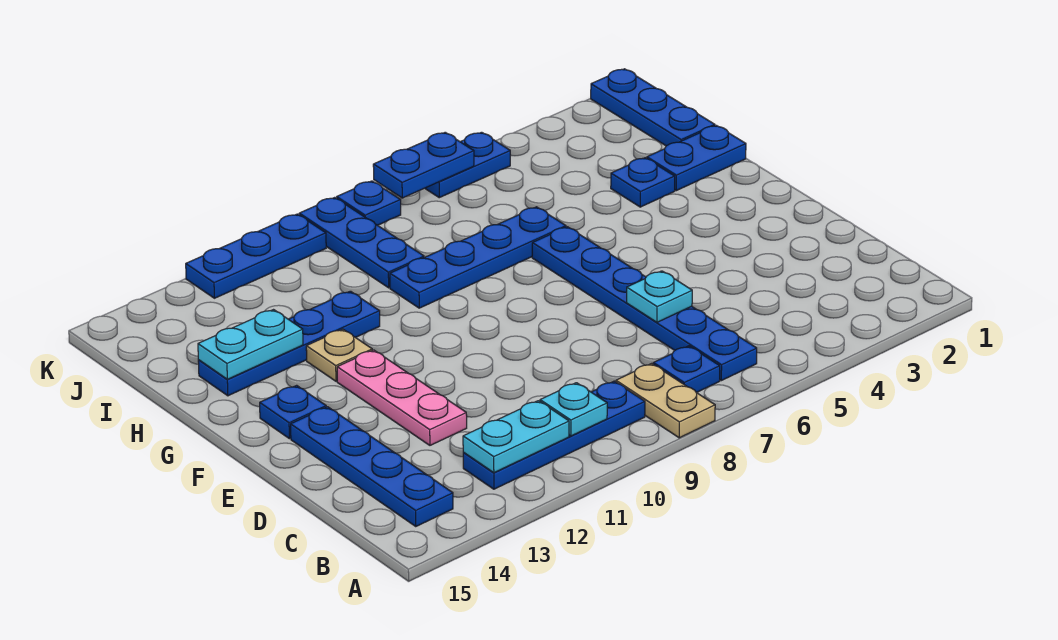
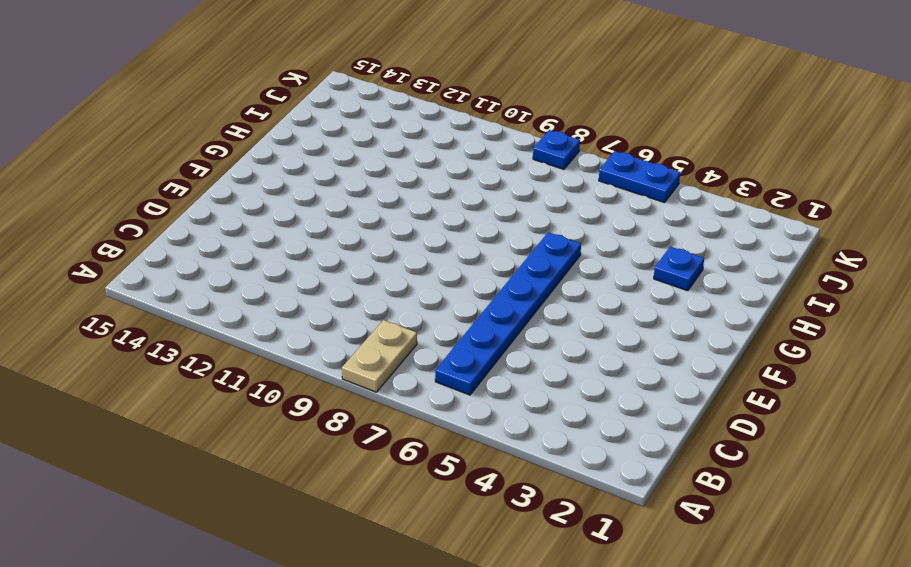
none -> blue 1x1 plate [653,346,720,393]
none -> blue 1x4 plate [463,381,645,489]
none -> blue 1x4 plate [291,407,453,527]

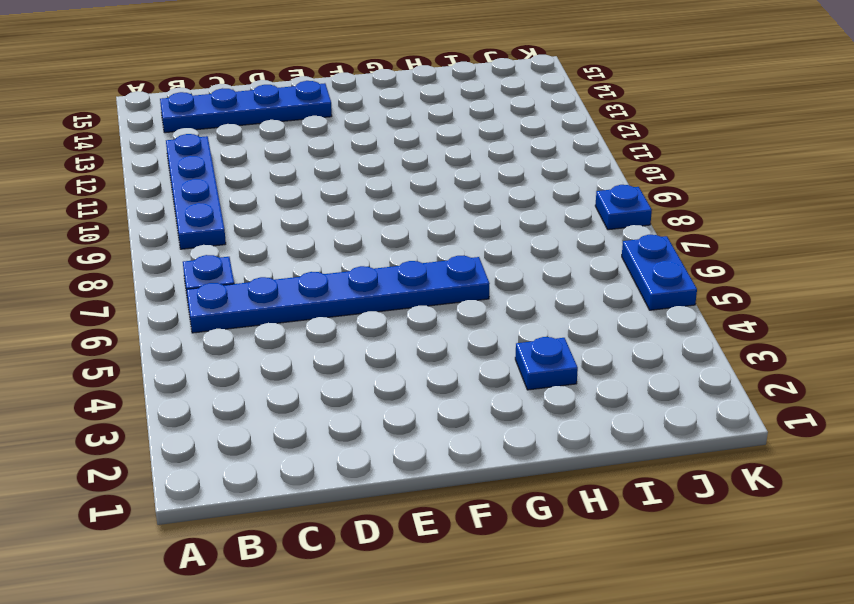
none -> tan 1x2 plate [616,363,715,438]
none -> pink 1x3 plate [337,350,467,445]
none -> blue 1x1 plate [260,385,326,439]

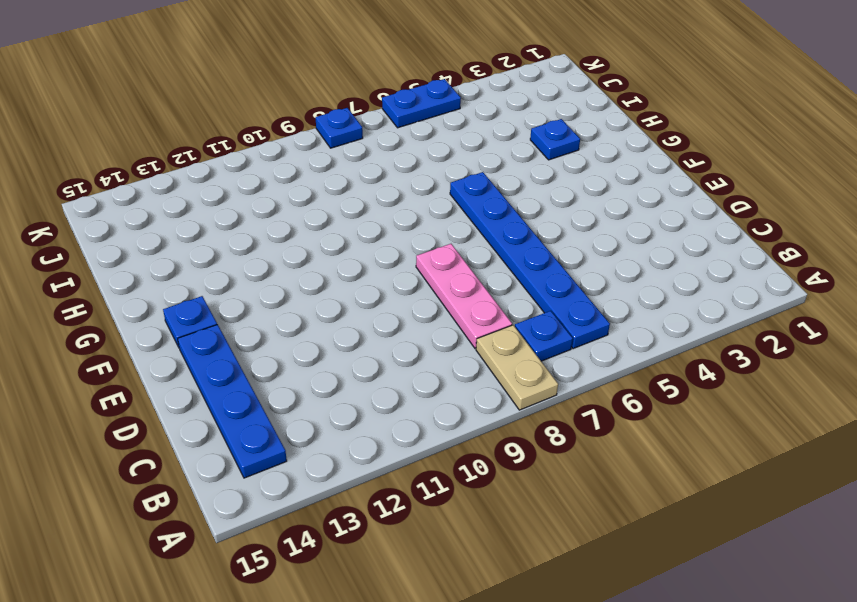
pink 1x3 plate [416,244,512,348] -> pink 1x3 plate moved to [337,350,467,445]
none -> blue 1x4 plate [463,381,645,489]
none -> tan 1x1 plate [306,329,372,381]
none -> blue 1x2 plate [647,125,746,191]

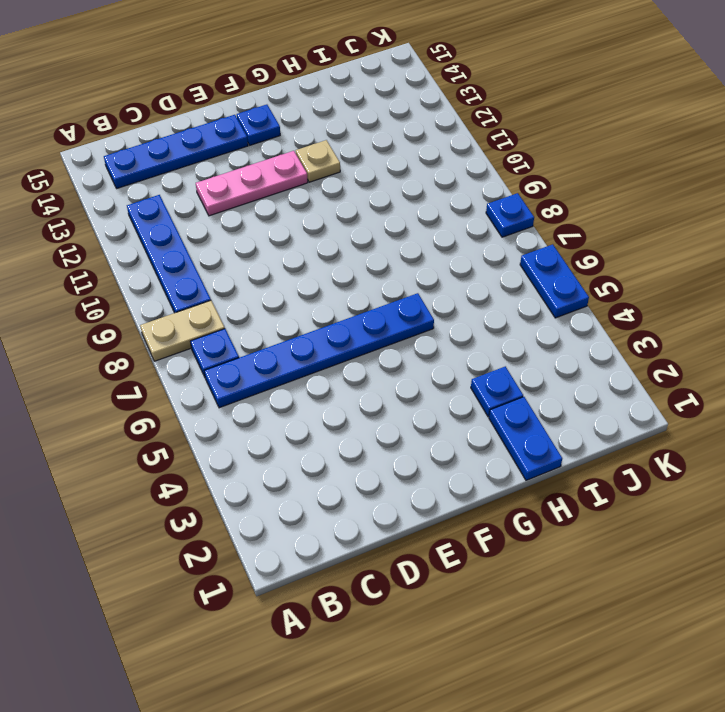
none -> blue 1x4 plate [390,207,566,308]
none -> blue 1x4 plate [198,291,380,396]
none -> blue 1x3 plate [591,69,715,146]

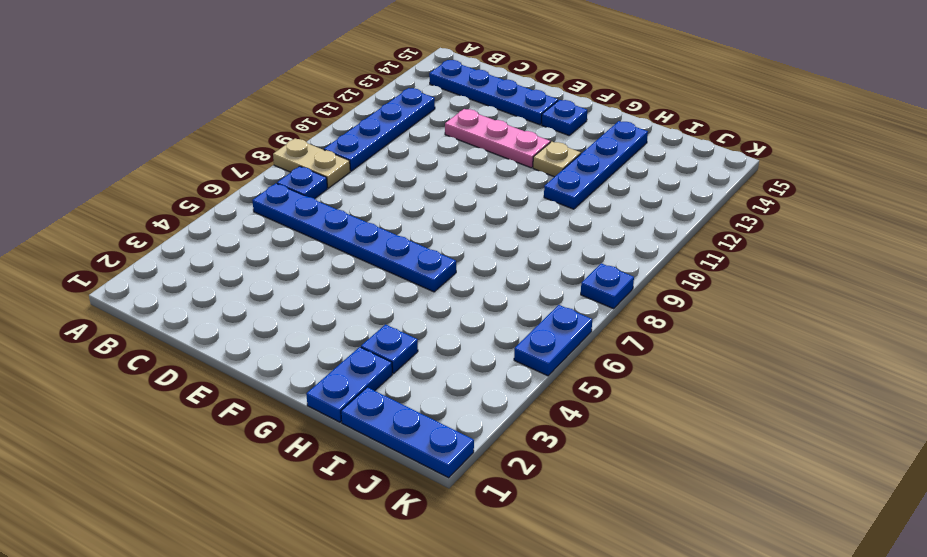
none -> blue 1x4 plate [390,207,566,308]
none -> blue 1x3 plate [299,197,424,288]
none -> blue 1x3 plate [186,214,326,298]

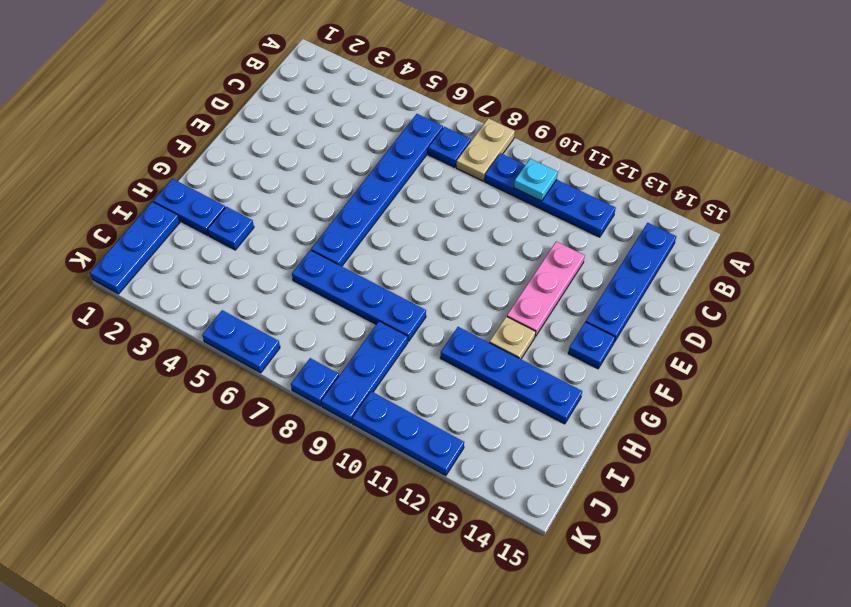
none -> cyan 1x2 plate [463,401,569,473]
none -> cyan 1x1 plate [627,271,692,322]
none -> cyan 1x2 plate [198,310,303,379]

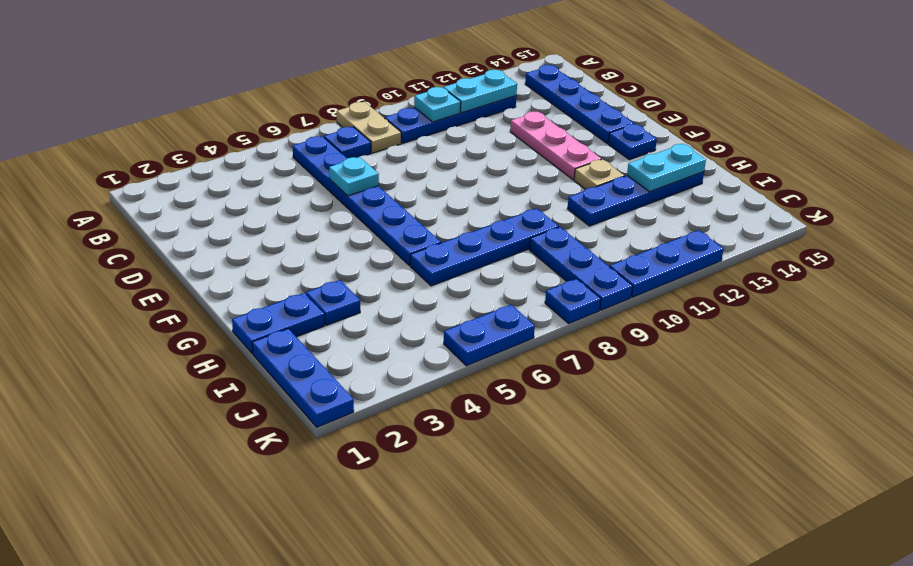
none -> blue 1x2 plate [373,132,474,198]

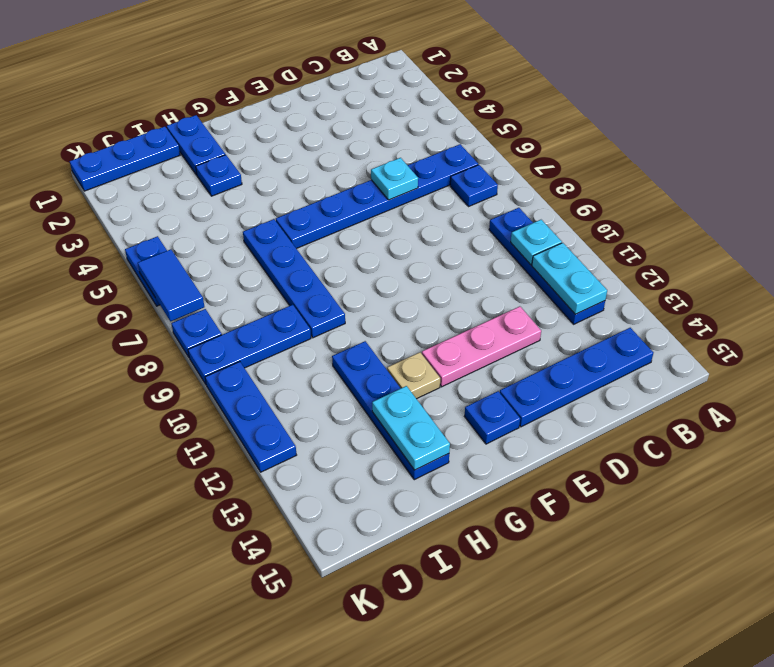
blue 1x2 tile [138,249,204,321] -> blue 1x2 plate [373,132,474,198]
none -> tan 1x2 plate [616,363,715,438]

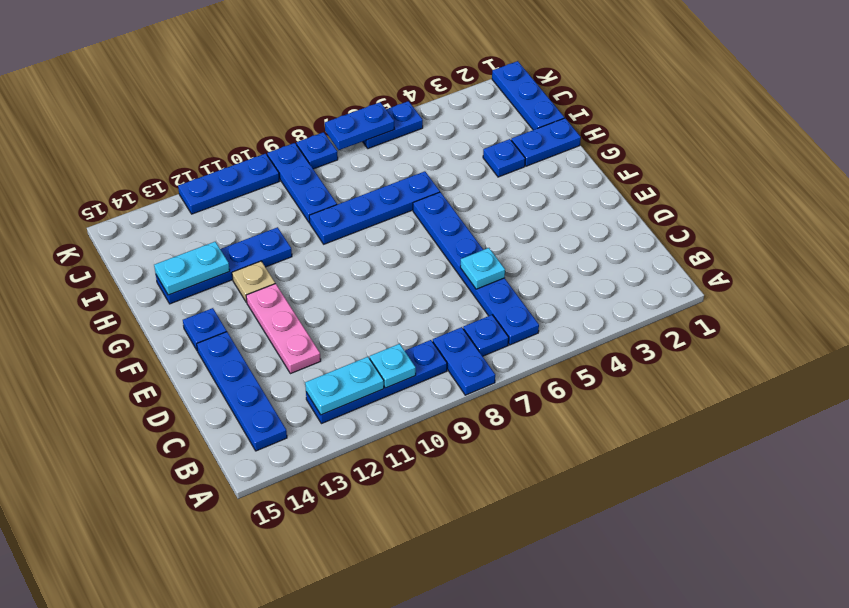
blue 1x2 plate [433,327,495,395] -> tan 1x2 plate [616,363,715,438]

